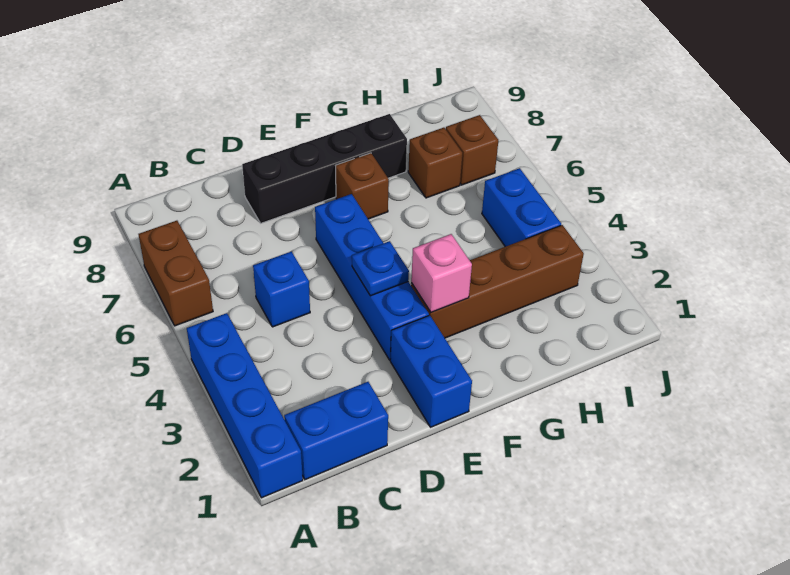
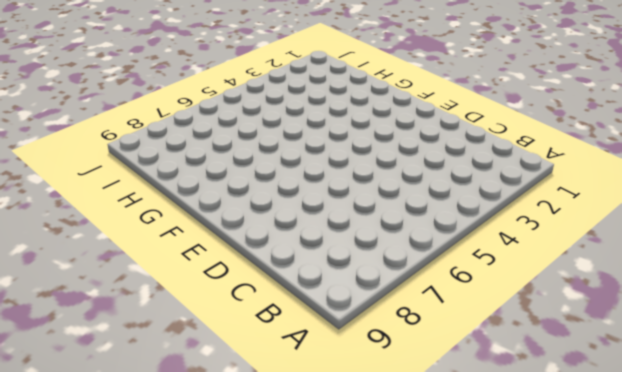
none -> blue 1x4 brick [187,313,303,498]
none -> brown 1x2 brick [139,221,213,326]
none -> blue 1x2 brick [284,382,388,480]

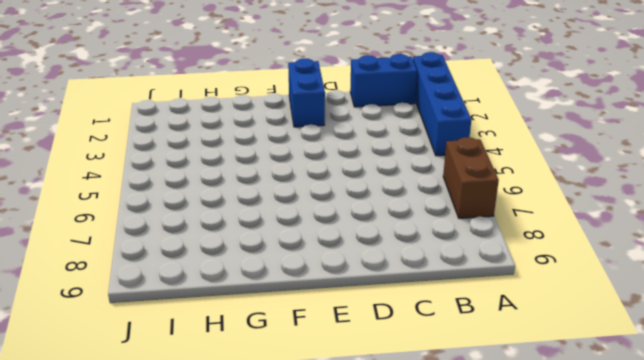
none -> blue 1x1 brick [253,252,310,327]
none -> black 1x4 brick [242,114,407,223]
none -> blue 1x4 brick [315,194,429,360]

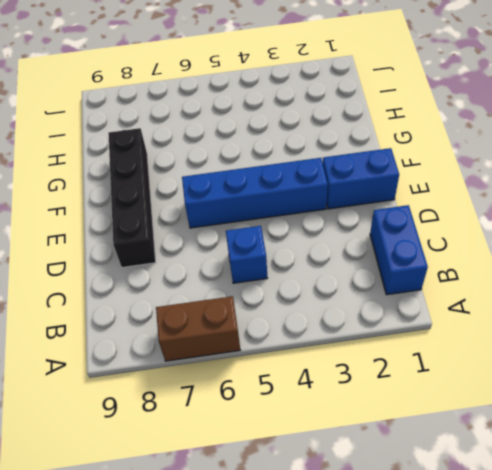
none -> blue 1x4 brick [187,313,303,498]
none -> brown 1x4 brick [411,225,584,338]
none -> brown 1x1 brick [336,153,389,219]

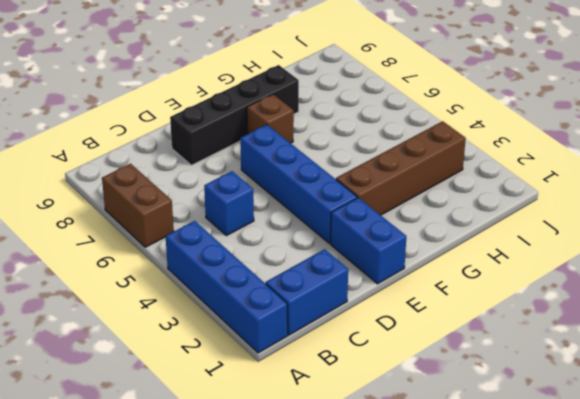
none -> brown 1x1 brick [408,128,462,198]
none -> blue 1x2 brick [482,168,561,247]
none -> brown 1x1 brick [446,115,498,185]

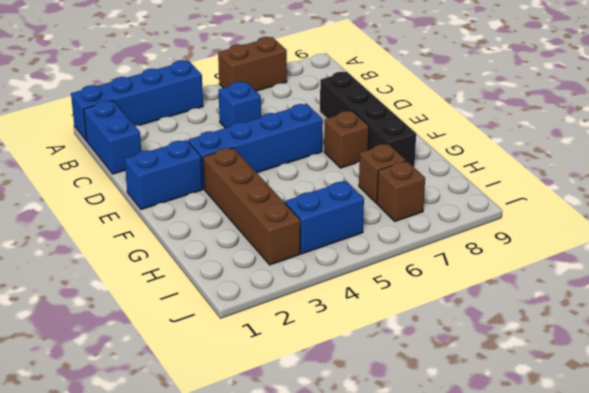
none -> blue 1x1 plate [352,241,409,296]
none -> pink 1x1 brick [411,234,472,312]

